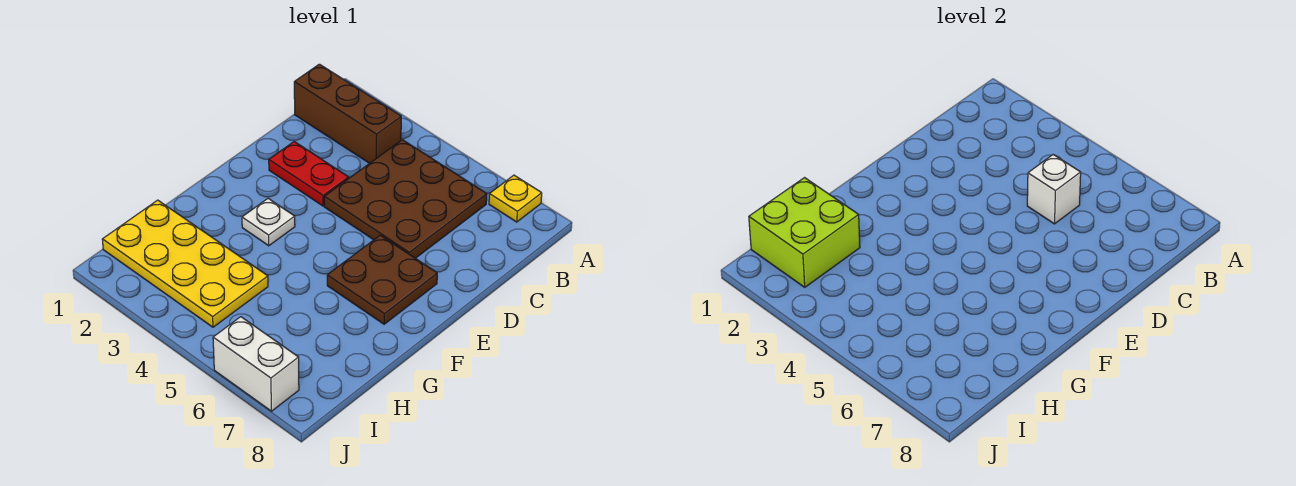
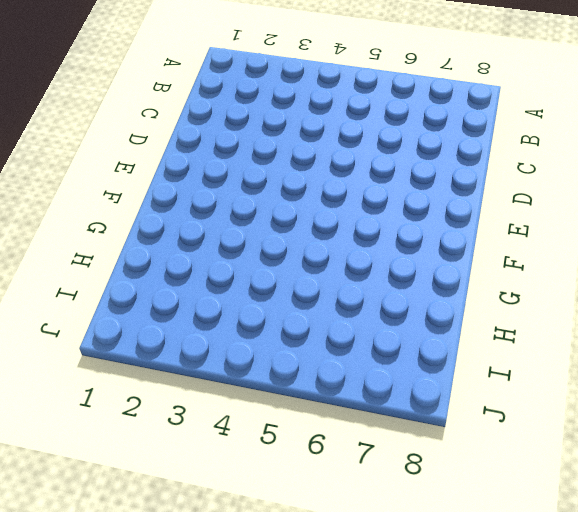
none -> yellow 1x1 plate [489,175,542,222]
none -> brown 1x3 brick [294,64,401,163]

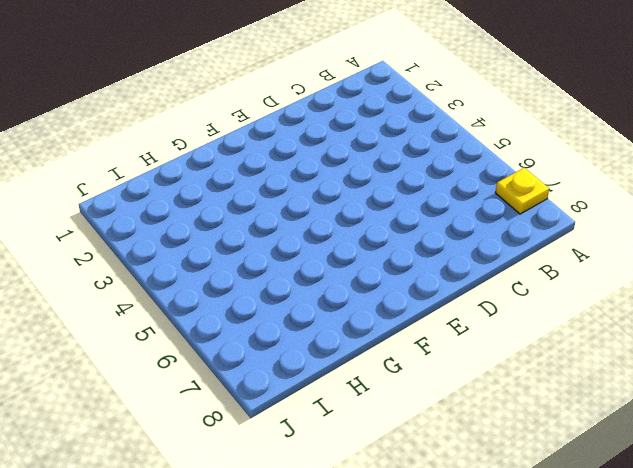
none -> brown 1x3 brick [294,64,401,163]
none -> brown 3x3 plate [324,140,487,258]

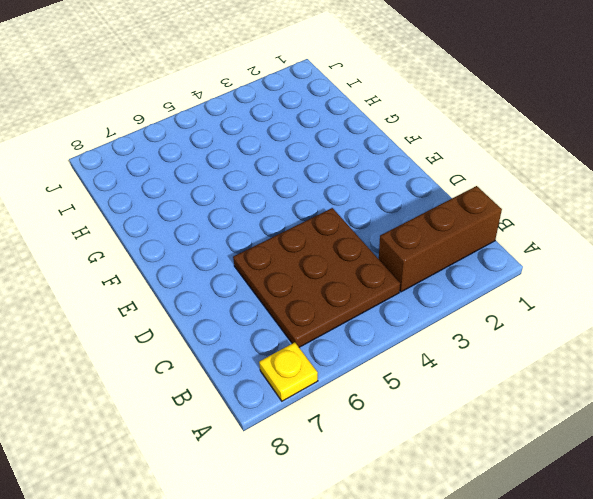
none -> red 1x2 plate [269,142,349,206]
none -> brown 2x2 plate [327,235,437,324]

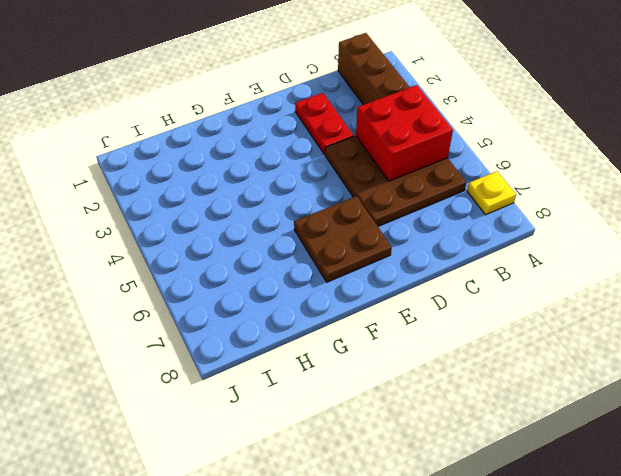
red 2x2 brick [356,85,453,181] -> white 1x1 brick [1027,155,1081,224]
none -> white 1x1 plate [242,198,295,246]
none -> yellow 2x4 plate [102,200,268,327]

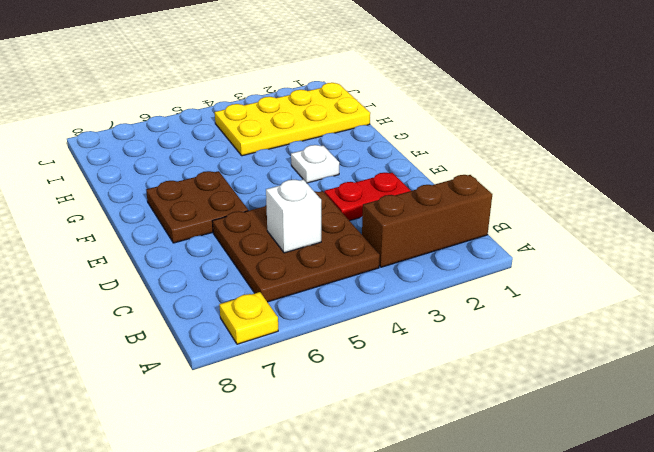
none -> white 1x2 brick [213,317,299,411]
none -> lime 2x2 brick [749,178,860,287]

